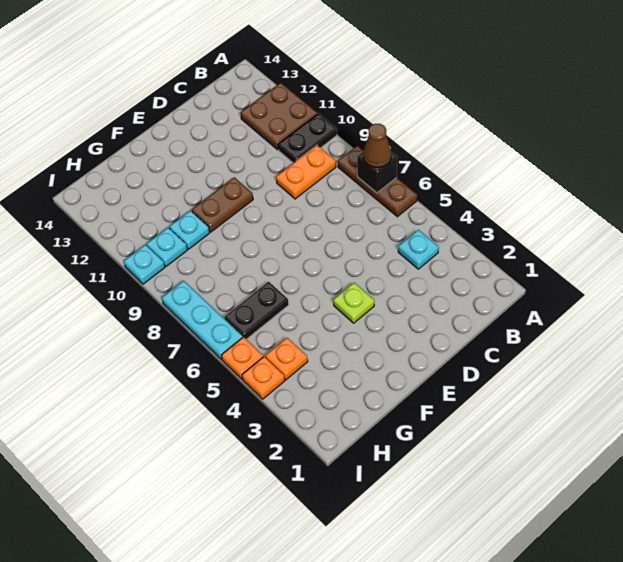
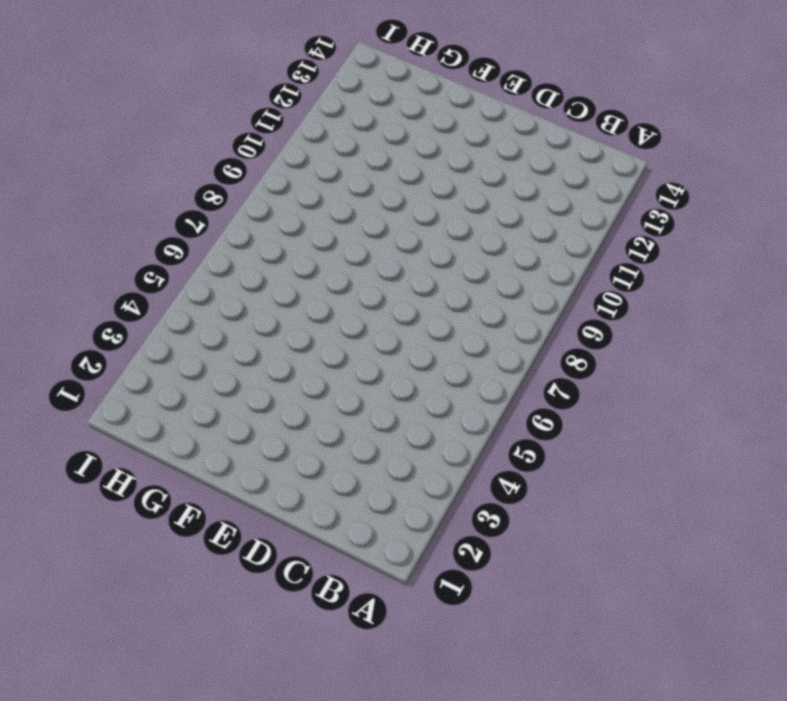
none -> brown 1x3 plate [338,146,417,217]
none -> black 1x2 plate [278,114,337,163]
none -> brown 2x2 plate [241,83,318,150]

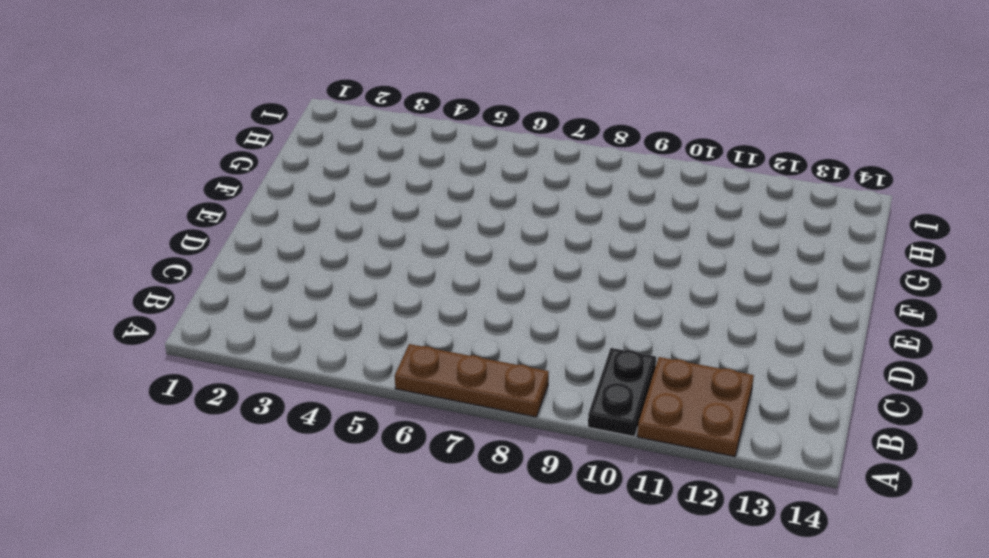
none -> cyan 1x1 plate [398,230,439,269]
none -> orange 1x2 plate [276,145,336,199]
none -> lime 1x1 plate [333,282,374,323]

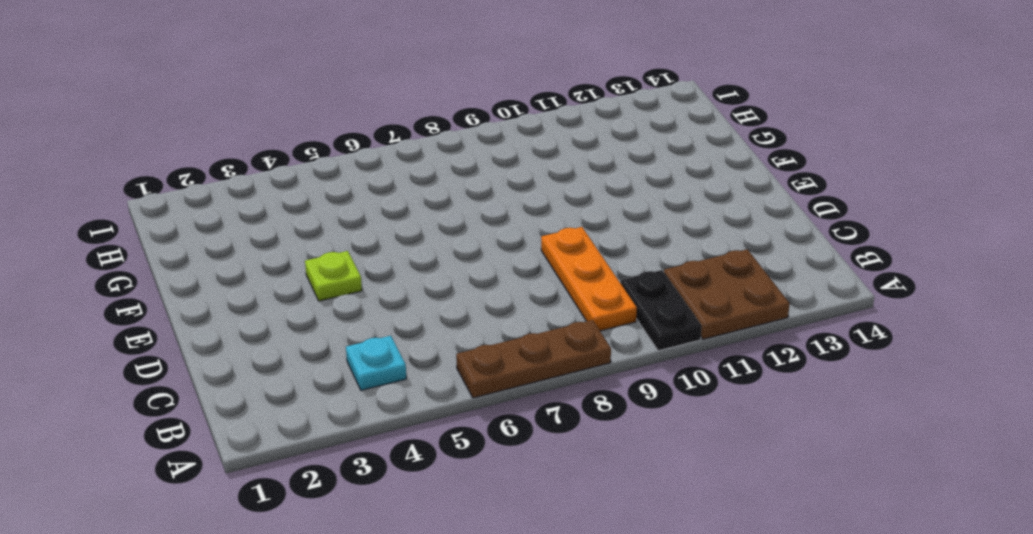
orange 1x3 plate [541,227,637,331] -> orange 1x2 plate [276,145,336,199]
none -> brown 1x2 plate [192,177,253,232]
none -> black 1x2 plate [224,282,289,339]
none -> cyan 1x1 plate [169,211,210,249]

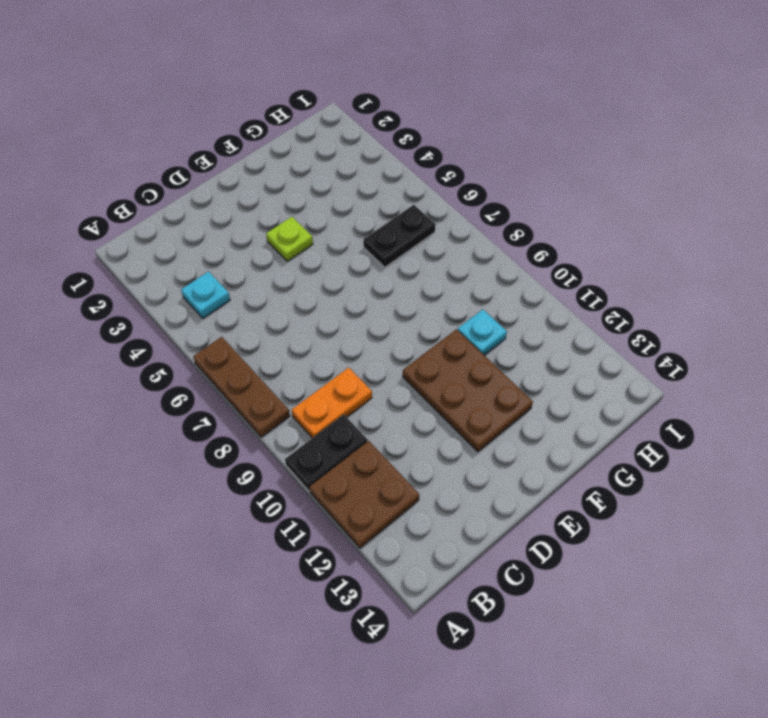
brown 2x3 plate [403,329,533,452] -> brown 1x2 plate [192,177,253,232]
none -> orange 1x1 plate [265,338,308,380]
none -> cyan 1x1 plate [147,228,187,266]
none -> orange 1x1 plate [242,357,285,399]

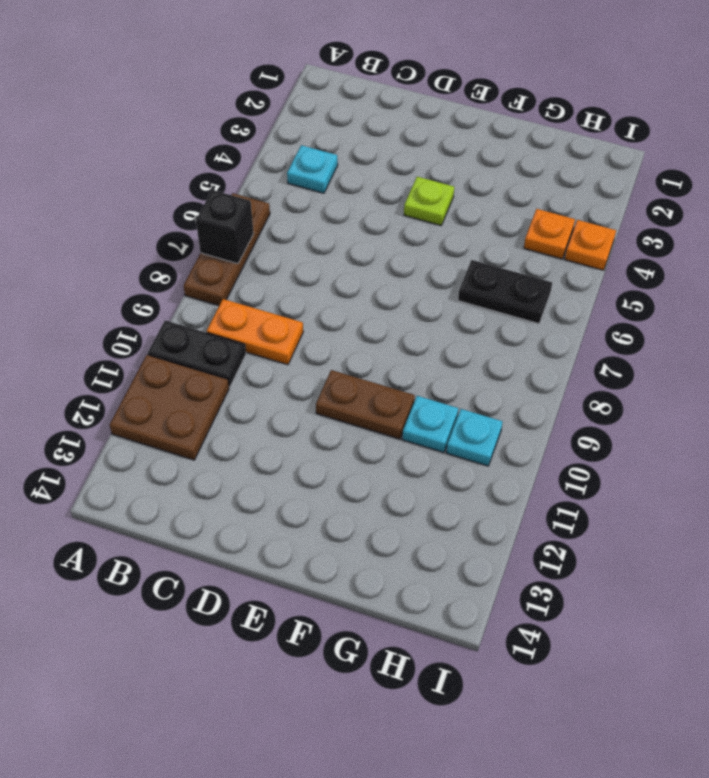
none -> orange 1x1 plate [221,337,263,379]
none -> cyan 1x3 plate [162,281,243,359]
none -> cyan 1x1 plate [124,245,165,284]

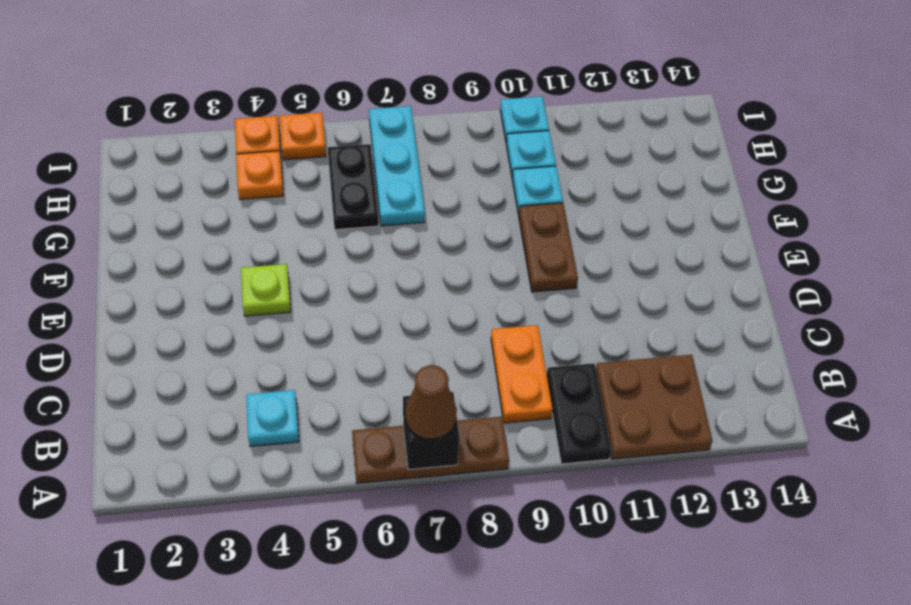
cyan 1x3 plate [369,106,425,226] -> cyan 1x3 plate turned to [162,281,243,359]

